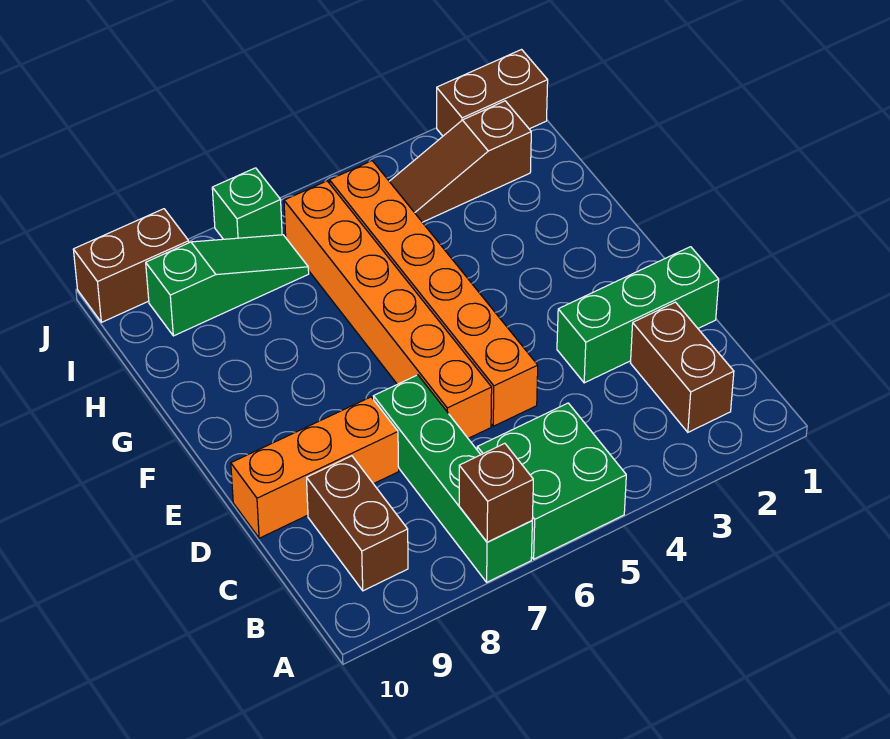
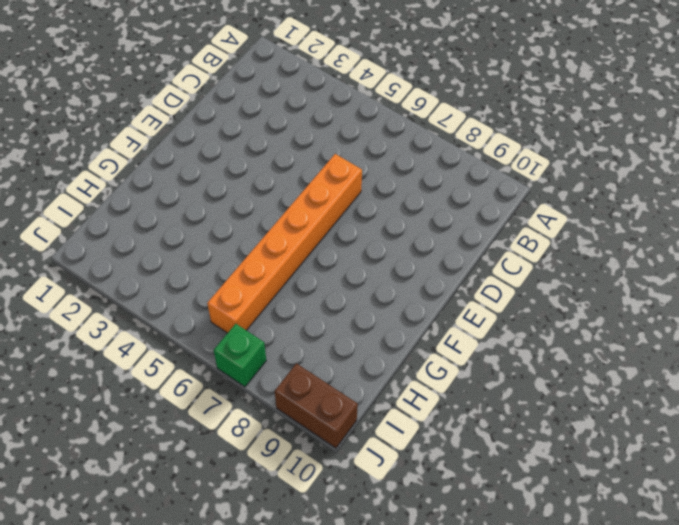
none -> green 2x2 brick [477,403,626,559]
none -> green 1x4 brick [373,375,532,582]
none -> brown 1x2 brick [631,302,734,432]

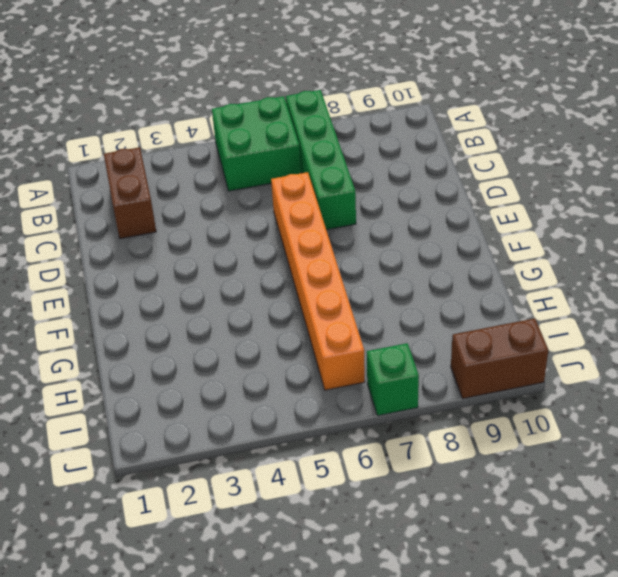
none -> brown 1x2 brick [307,456,408,591]
none -> green 1x3 brick [557,247,719,383]
none -> orange 1x6 brick [329,161,538,426]

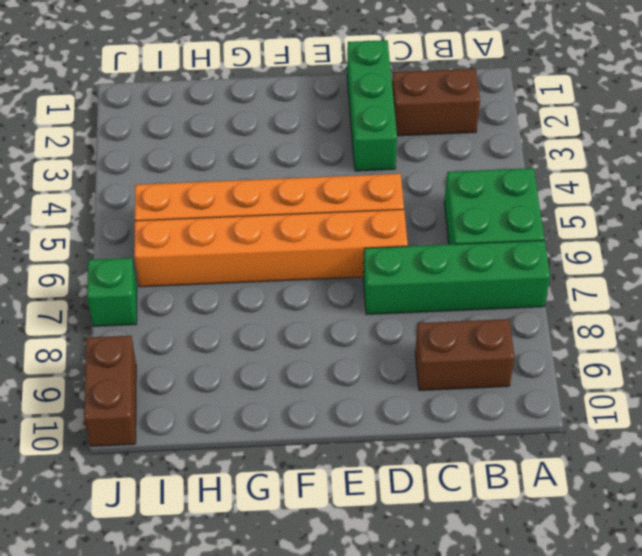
none -> orange 1x3 brick [231,397,399,538]
none -> brown 1x3 slope [389,101,531,222]
none -> green 1x3 slope [146,235,309,336]

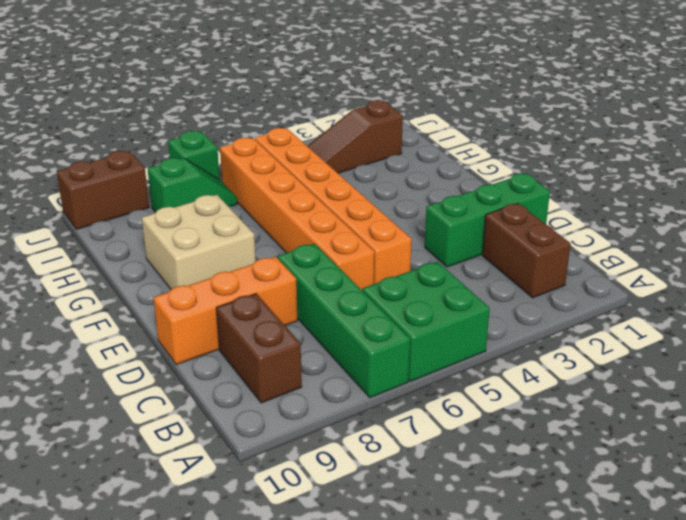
tan 2x2 brick [142,195,256,289] -> none
green 1x2 slope [147,158,237,212] -> green 1x3 slope [146,235,309,336]
none -> brown 1x2 brick [437,50,548,136]
none -> brown 1x1 brick [459,443,533,542]

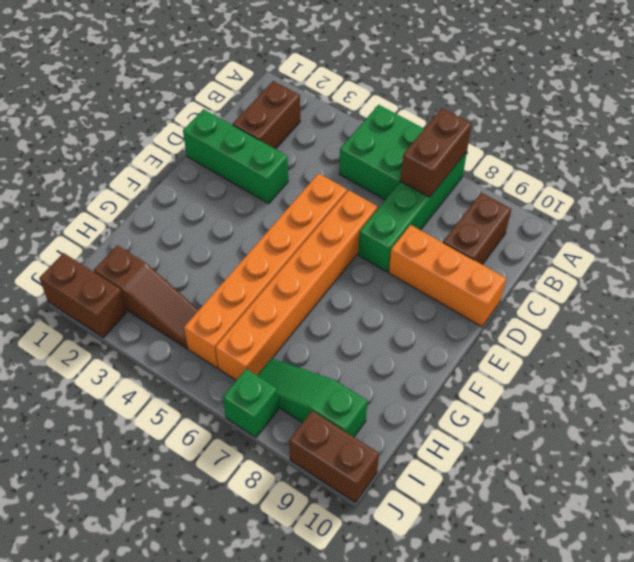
brown 1x2 brick [400,108,472,197] -> brown 1x1 brick [459,443,533,542]

